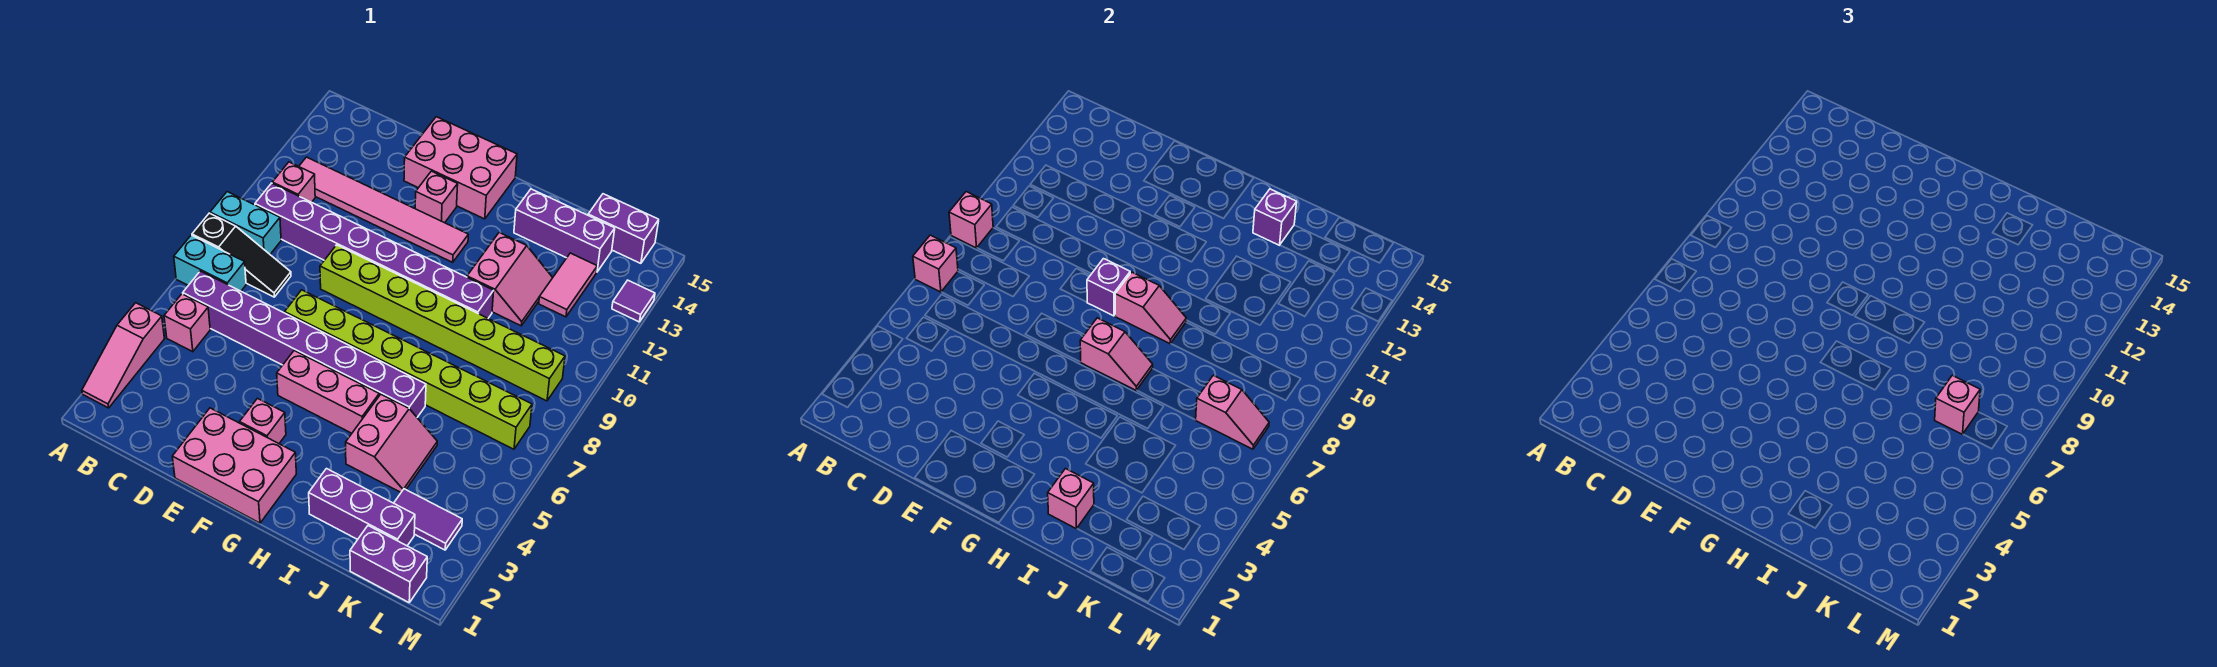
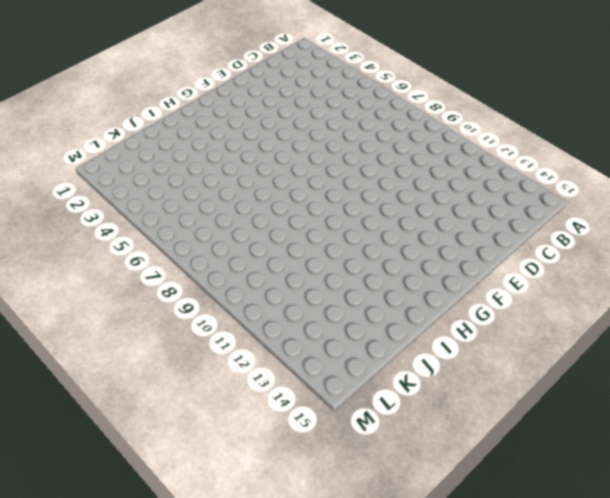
none -> pink 1x3 slope [82,303,165,408]
none -> cyan 1x2 brick [174,235,246,291]
none -> black 1x3 slope [192,213,291,297]
none -> cyan 1x2 brick [210,192,281,254]

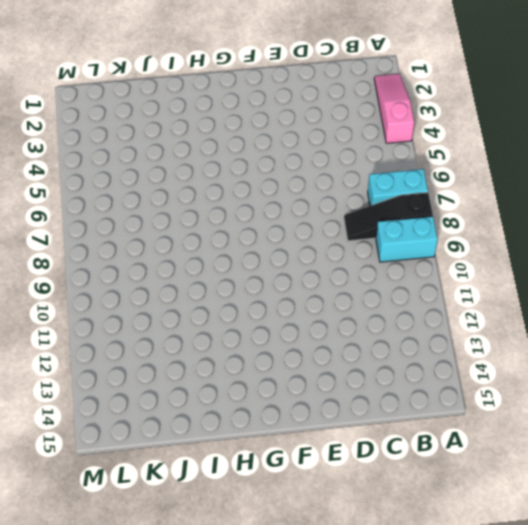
none -> pink 1x1 brick [164,294,210,352]
none -> purple 1x8 brick [183,271,426,417]
none -> purple 1x8 brick [255,183,494,318]
none -> pink 1x1 brick [272,162,315,202]

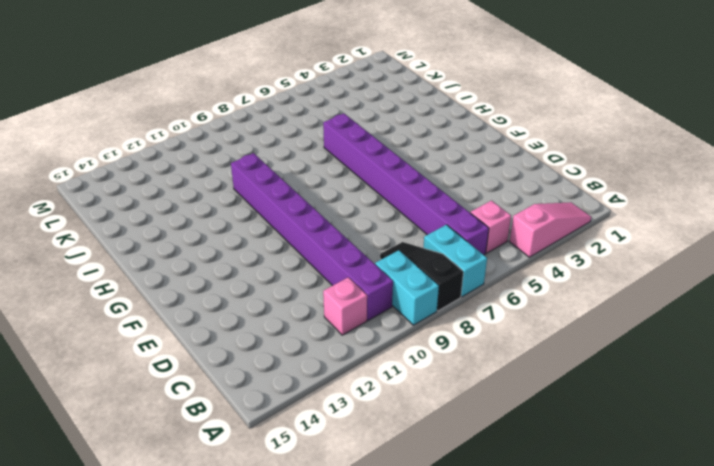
none -> pink 1x6 tile [299,157,468,262]
none -> pink 2x3 brick [172,408,296,523]
none -> lime 1x8 brick [285,290,532,449]
none -> lime 1x8 brick [320,245,565,401]

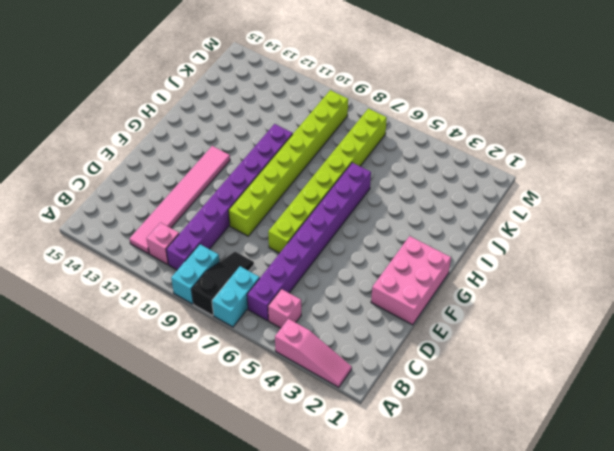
none -> pink 2x3 brick [404,117,517,219]
none -> pink 1x1 brick [240,398,286,443]
none -> pink 1x3 brick [277,351,379,433]
none -> pink 1x1 brick [415,171,458,223]

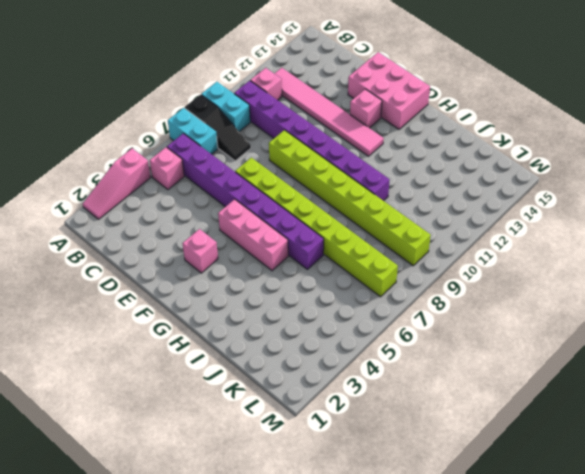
none -> pink 2x3 brick [172,408,296,523]
none -> purple 1x3 brick [309,469,415,546]
none -> pink 2x2 slope [346,394,437,492]
none -> pink 2x2 slope [467,233,553,326]

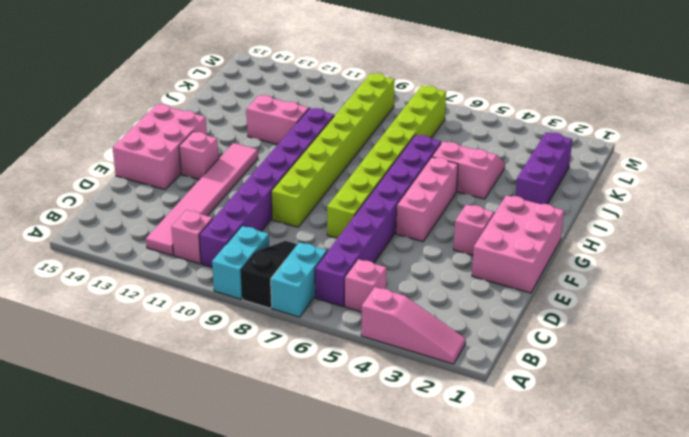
none -> purple 1x3 brick [514,189,615,272]
none -> purple 1x2 brick [350,526,427,602]
none -> purple 1x2 tile [394,489,462,550]
none -> pink 1x2 tile [539,253,597,317]

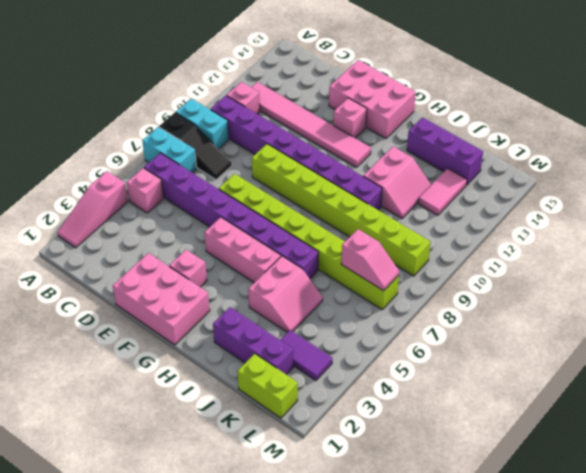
lime 1x2 brick [237,354,298,418] -> purple 1x2 brick [350,526,427,602]
none -> purple 1x2 brick [588,194,659,263]
none -> purple 1x1 tile [612,280,655,322]
none -> pink 1x1 brick [913,235,958,292]
none -> pink 1x1 brick [949,192,993,248]

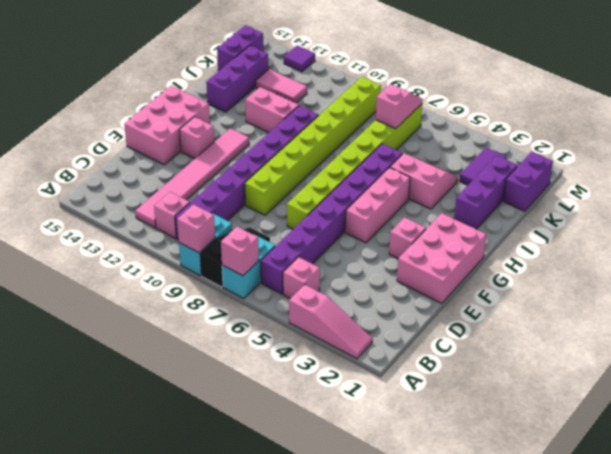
none -> purple 1x1 brick [1087,259,1130,316]
none -> pink 1x2 slope [1080,318,1153,390]
none -> pink 1x2 slope [1115,272,1186,344]
none -> pink 1x1 brick [1048,469,1094,529]

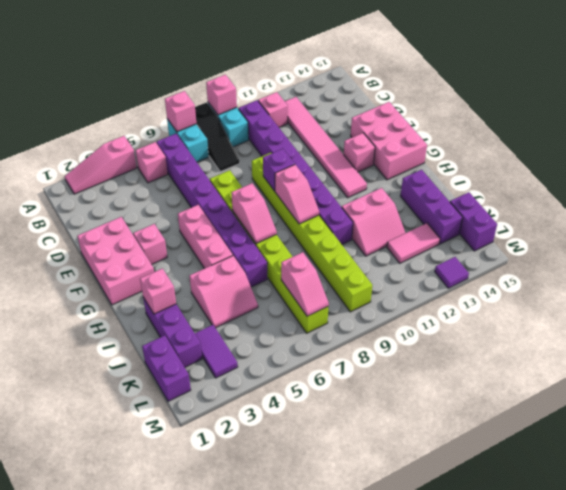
none -> purple 1x1 brick [1253,189,1297,245]
none -> pink 1x1 brick [1935,375,1980,434]

